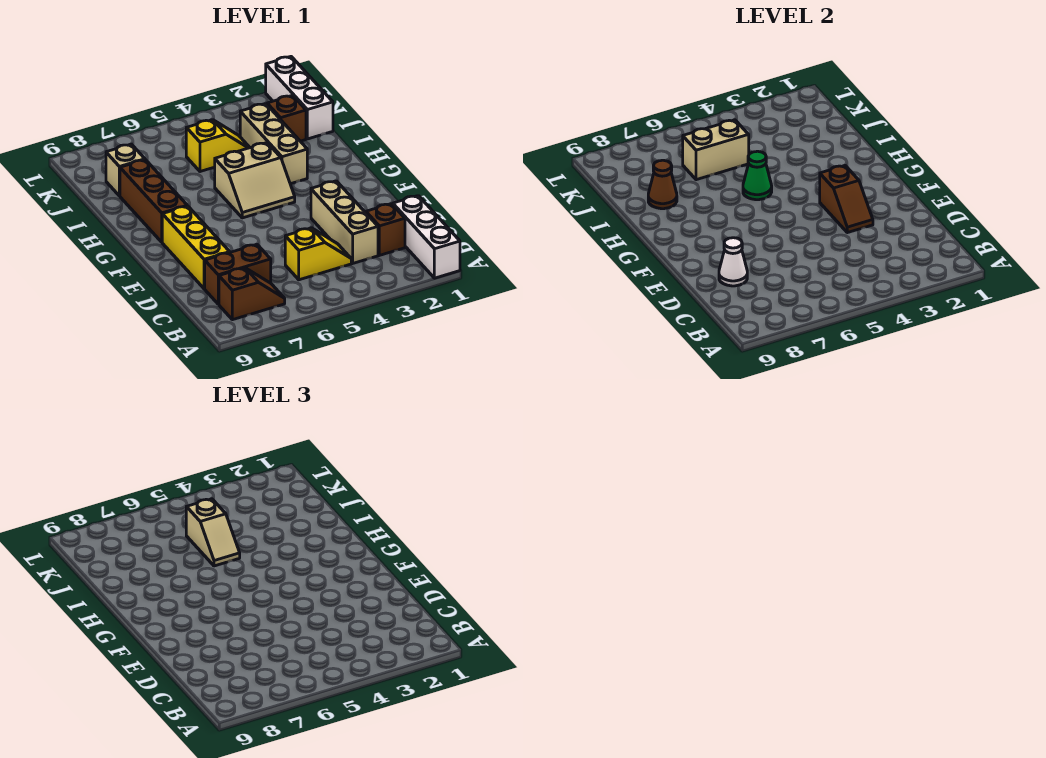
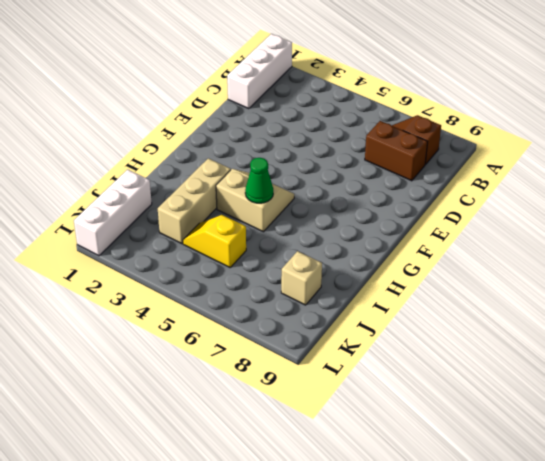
none -> brown 1x1 brick [366,204,405,255]
none -> tan 1x3 brick [311,181,378,263]
none -> yellow 1x2 slope [285,228,351,280]

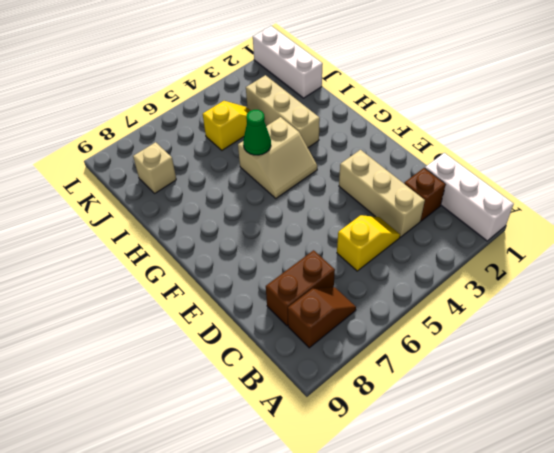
none -> yellow 1x3 brick [162,206,230,289]
none -> brown 1x3 brick [120,160,187,242]
none -> brown 1x1 brick [267,95,306,141]

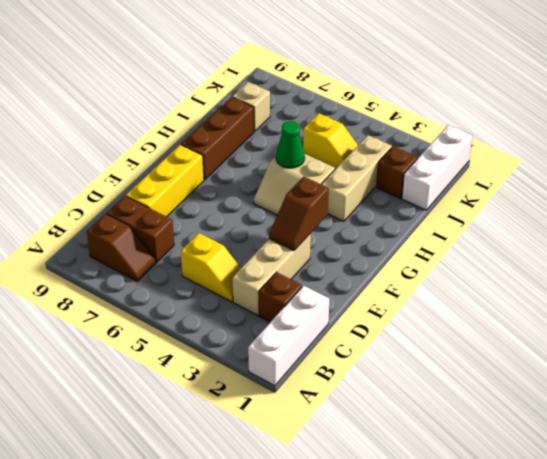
none -> white 1x1 cone [719,238,747,286]
none -> brown 1x1 cone [648,160,677,209]
none -> tan 1x2 brick [683,120,749,180]

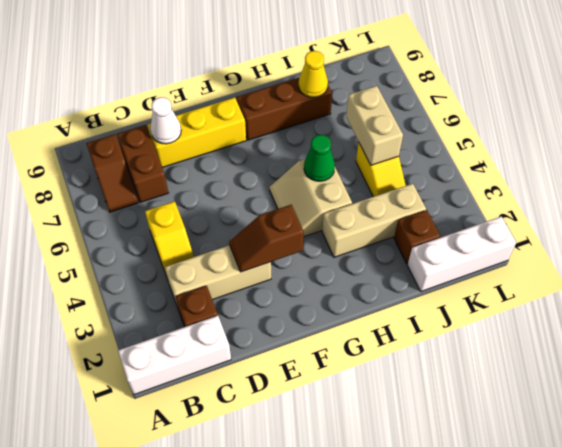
yellow 1x1 cone [299,51,328,97] -> brown 1x1 cone [648,160,677,209]
none -> tan 1x1 brick [106,144,145,196]
none -> tan 1x2 slope [186,499,240,566]

